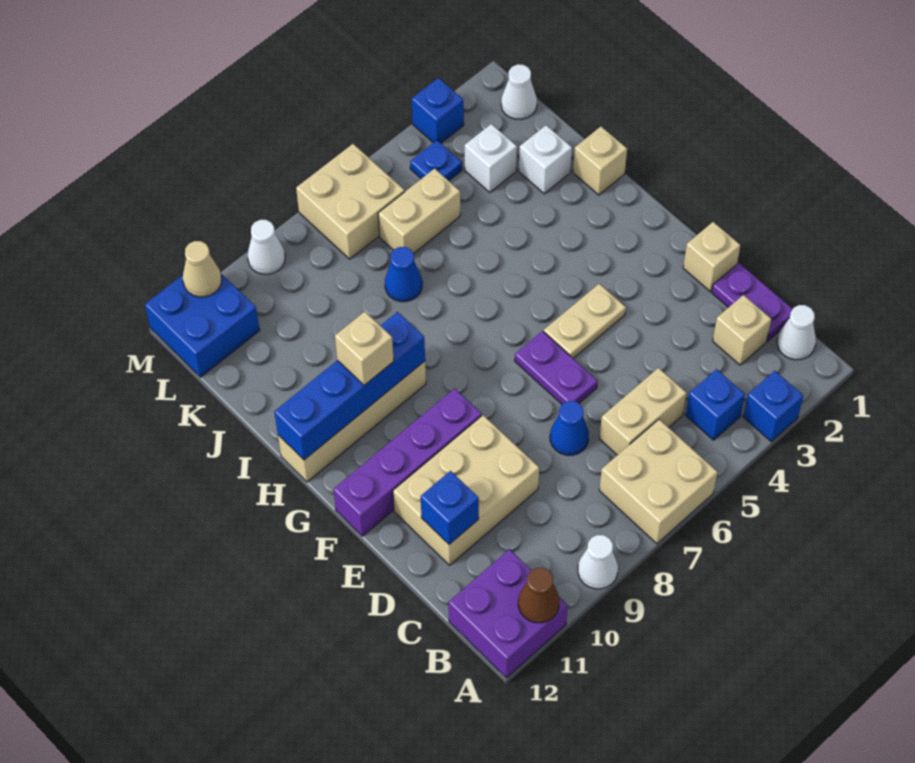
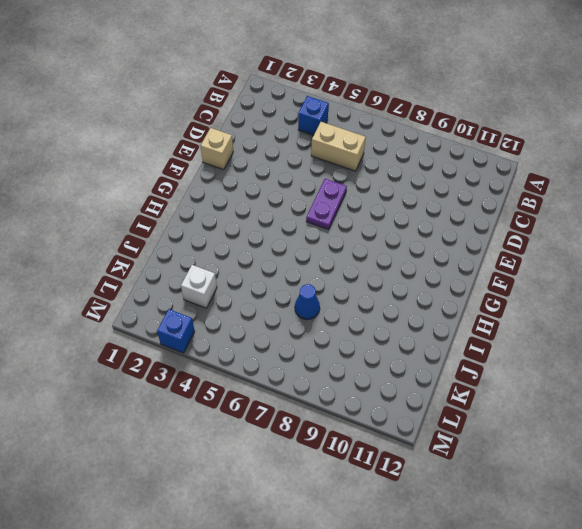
none -> blue 1x1 brick [743,371,803,441]
none -> tan 2x2 brick [599,419,718,544]
none -> white 1x1 cone [578,535,618,589]
none -> purple 2x2 brick [449,549,568,678]

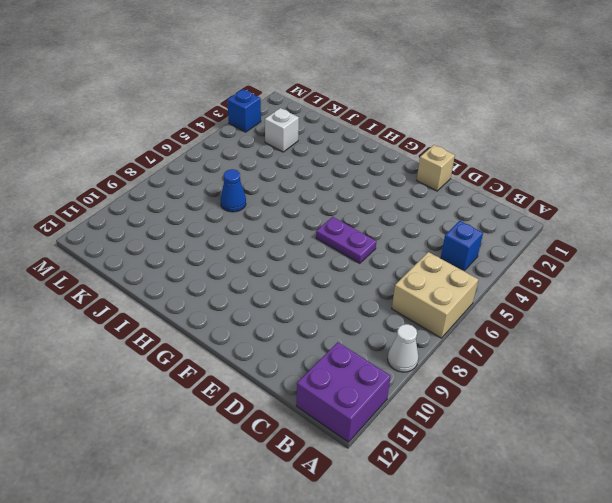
none -> blue 1x1 brick [743,371,803,441]
none -> white 1x1 cone [777,305,816,360]
none -> purple 1x2 plate [712,263,793,341]
none -> tan 1x1 brick [713,295,771,365]

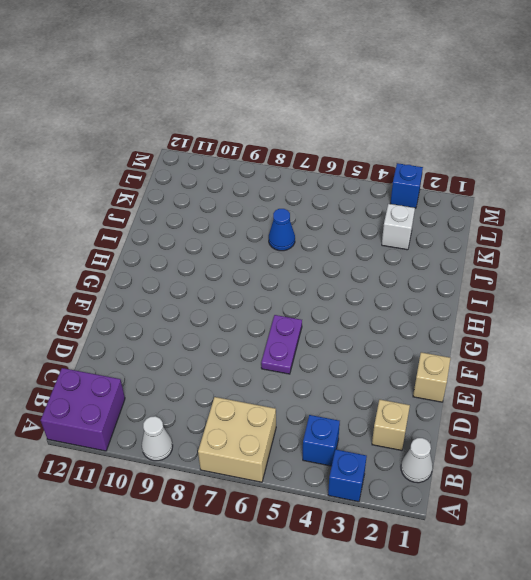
none -> purple 1x2 plate [712,263,793,341]
none -> tan 1x2 brick [600,368,686,455]
none -> blue 1x1 cone [550,401,589,455]
none -> tan 2x3 brick [393,415,539,565]

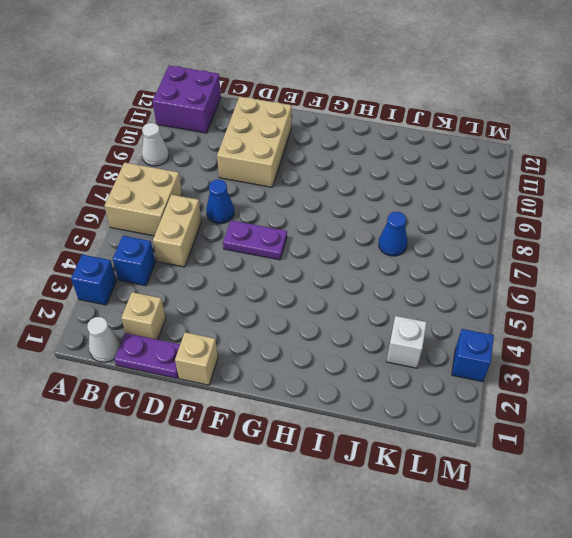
none -> tan 1x2 plate [544,284,626,358]
none -> purple 1x4 brick [333,388,482,536]
none -> tan 1x4 brick [278,361,426,482]
none -> tan 1x1 brick [573,127,627,195]

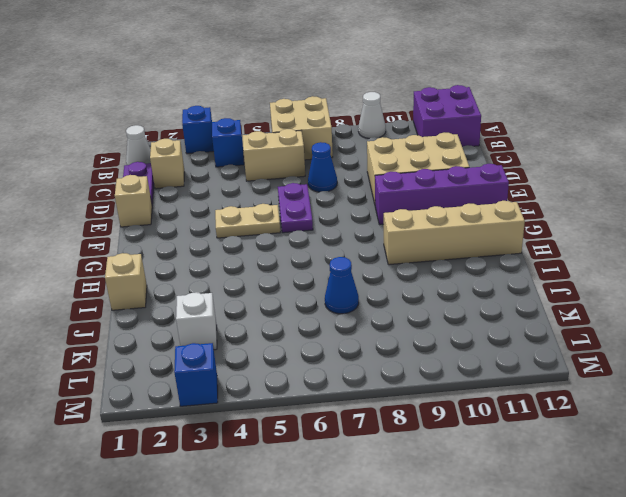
none -> white 1x1 brick [519,125,572,194]
none -> tan 1x2 brick [378,169,460,254]
none -> white 1x1 cone [501,64,537,119]
none -> blue 1x1 plate [410,140,462,181]

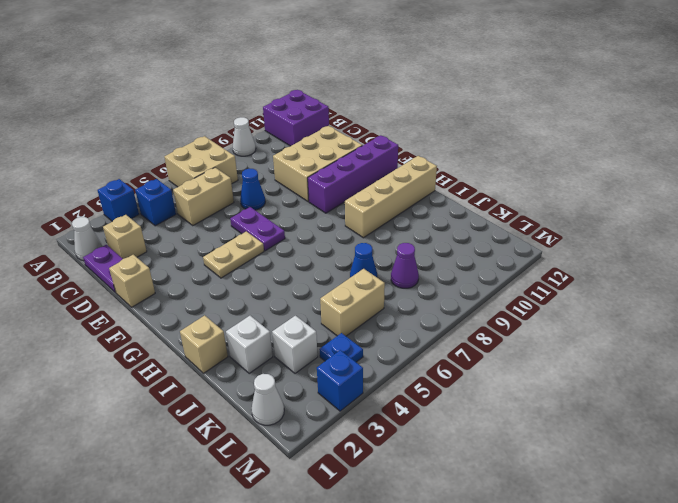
purple 1x1 cone [391,243,419,288] -> none
none -> tan 2x2 brick [296,144,405,259]
none -> blue 2x2 brick [145,274,260,377]
none -> white 1x1 cone [248,220,285,274]
none -> brown 1x1 cone [518,568,559,623]

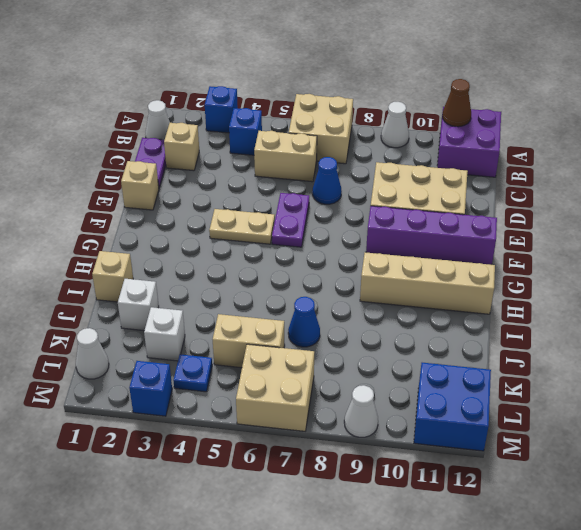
none -> blue 1x1 brick [421,471,479,544]
none -> blue 1x4 brick [274,312,425,460]
none -> tan 1x1 cone [183,241,222,297]
none -> tan 1x1 brick [335,312,394,385]

